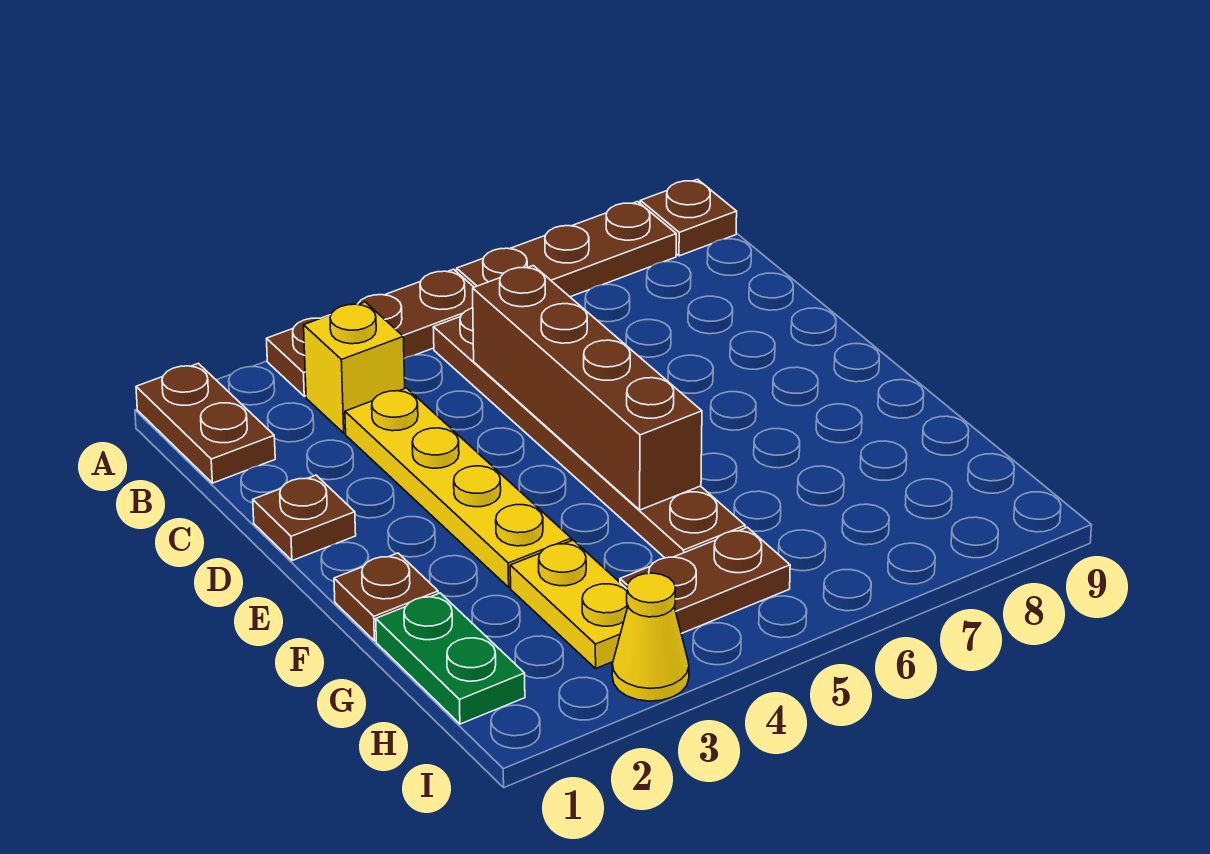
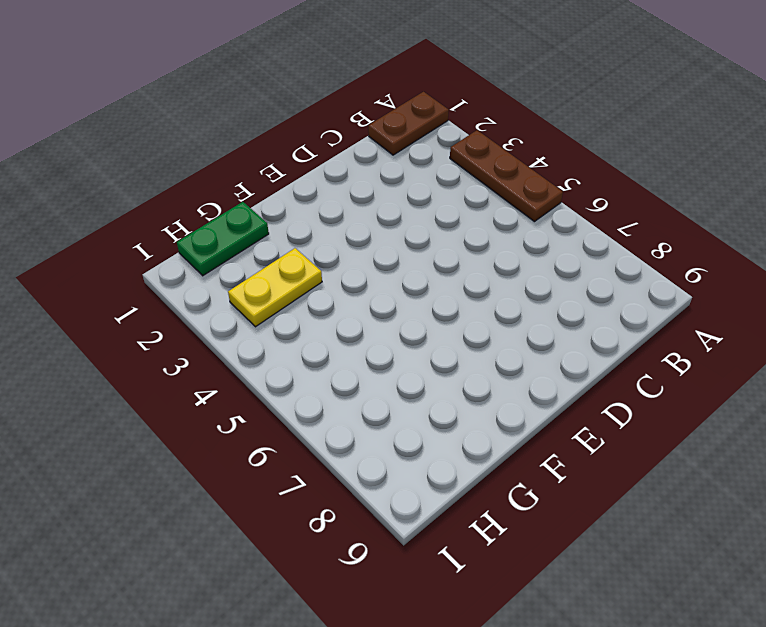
none -> brown 1x3 plate [457,202,676,297]
none -> brown 1x1 plate [640,179,737,256]
none -> yellow 1x1 brick [304,302,405,433]

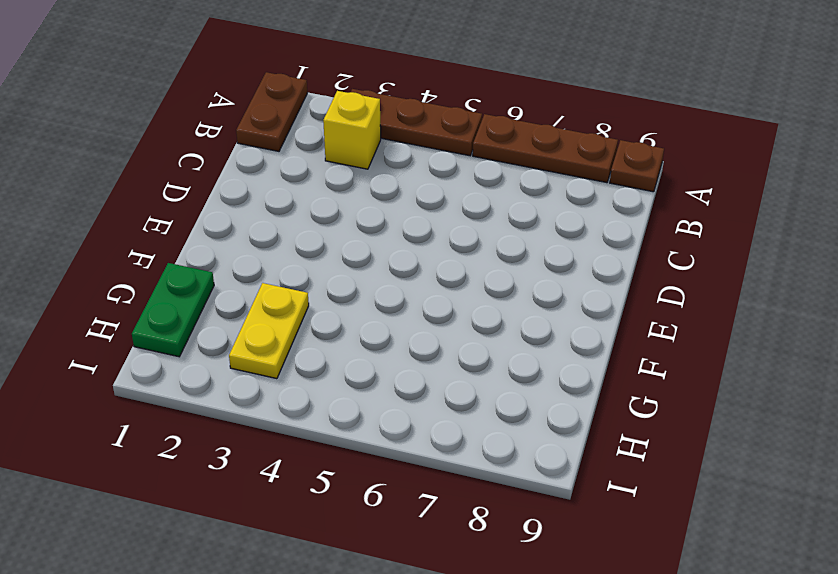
none -> brown 1x6 plate [433,308,745,558]
none -> yellow 1x4 plate [345,388,571,587]
none -> brown 1x1 plate [253,475,356,561]

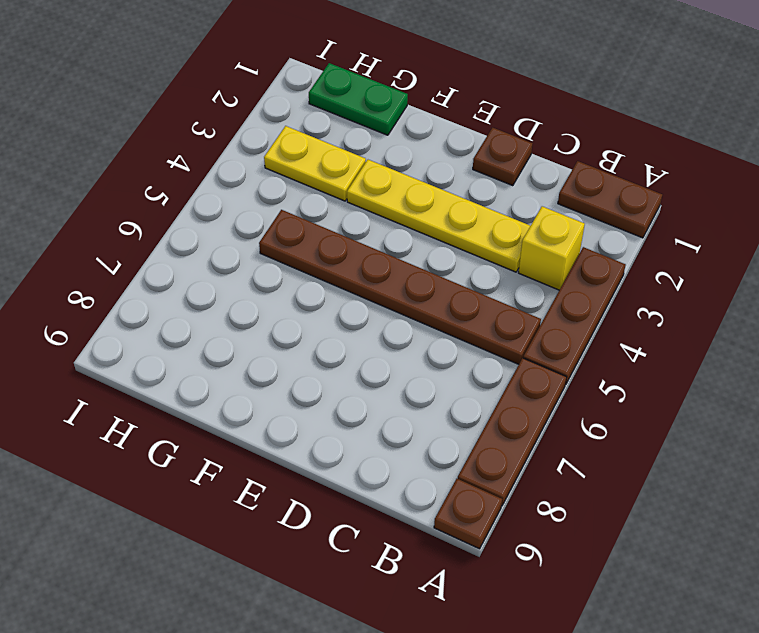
none -> brown 1x1 plate [334,553,438,641]
none -> brown 1x2 plate [620,527,790,634]
none -> yellow 1x1 cone [612,573,689,701]

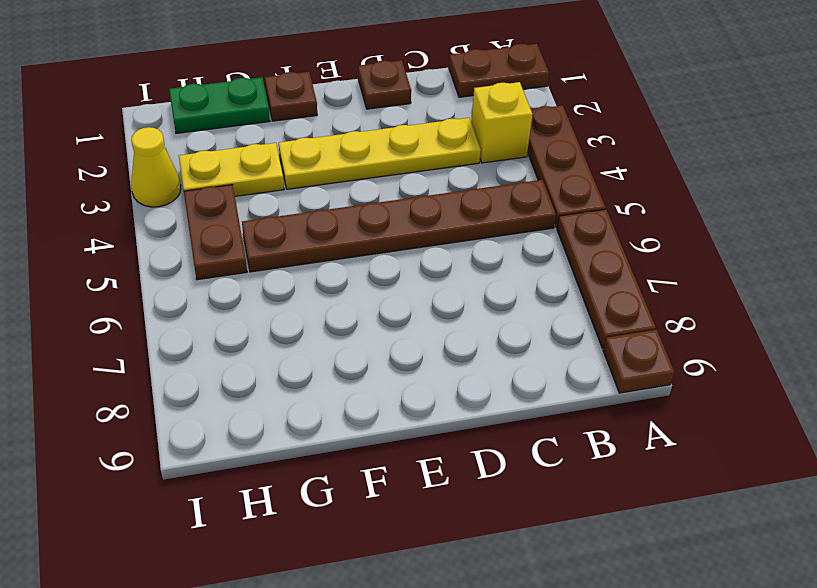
none -> brown 1x4 brick [473,266,702,510]

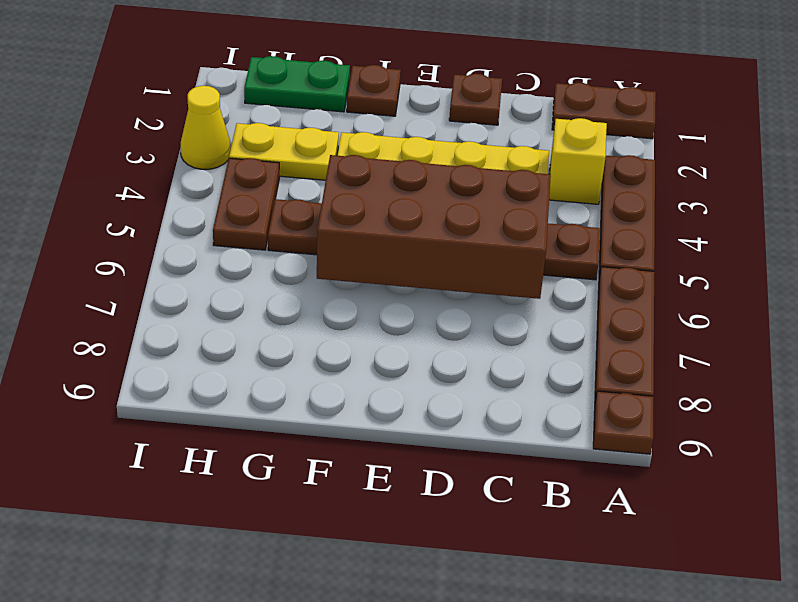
brown 2x4 brick [317,155,551,299] -> brown 1x4 brick [473,266,702,510]

